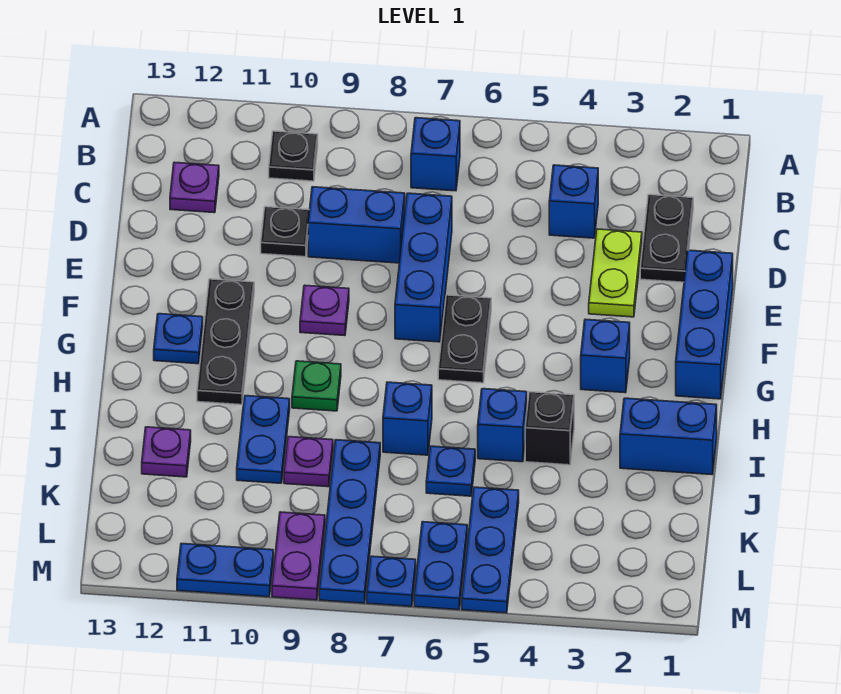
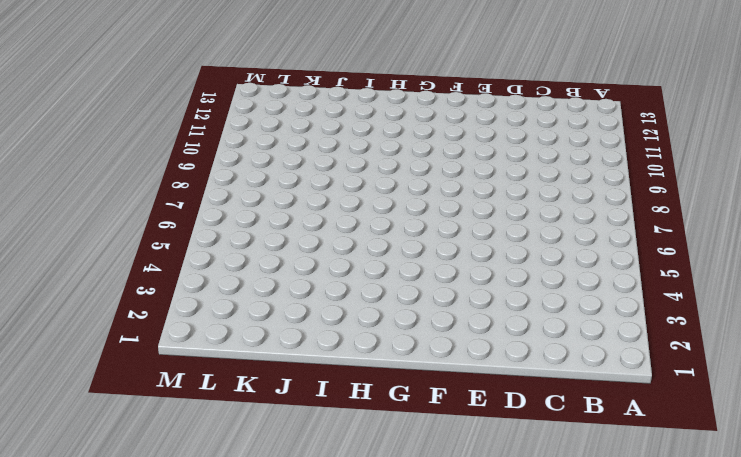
none -> blue 1x1 brick [411,118,460,191]
none -> black 1x1 plate [269,131,318,181]
none -> black 1x2 plate [640,195,693,282]
none -> blue 1x1 brick [549,165,598,238]

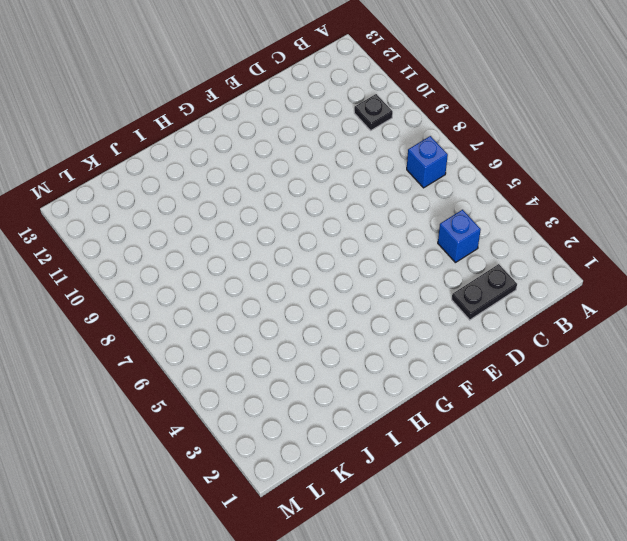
none -> purple 1x1 plate [170,162,219,213]
none -> lime 1x2 plate [589,229,642,317]
none -> blue 1x3 brick [395,193,452,342]
none -> blue 1x2 brick [308,187,405,263]

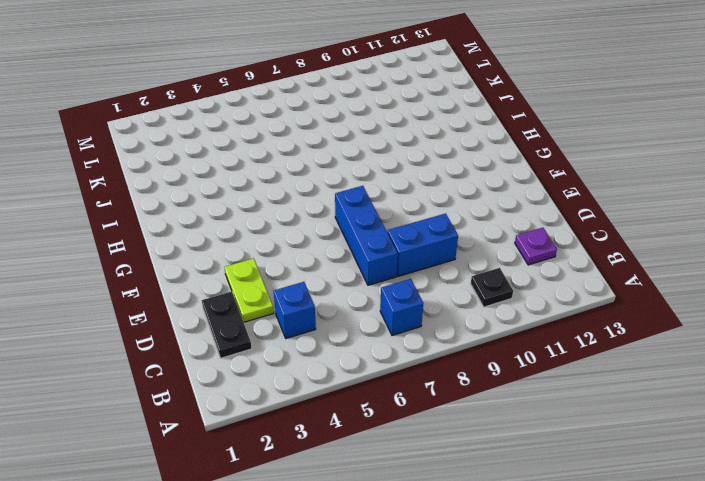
none -> black 1x1 plate [261,207,309,257]
none -> blue 1x3 brick [676,250,733,399]
none -> black 1x2 plate [438,295,491,383]
none -> purple 1x1 plate [300,285,349,336]

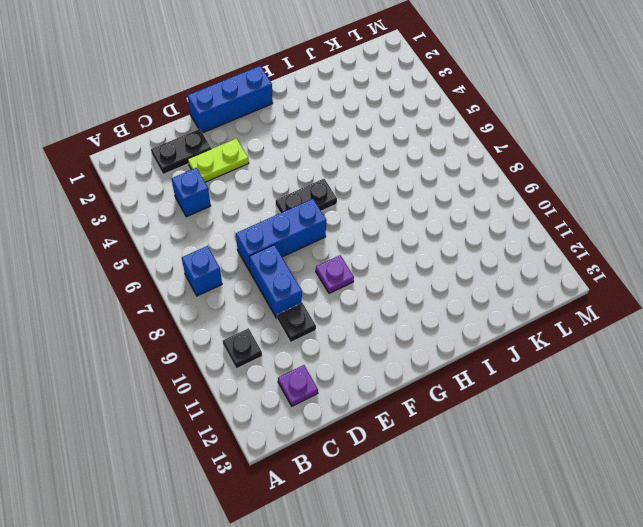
none -> black 1x3 plate [197,279,254,405]
none -> blue 1x1 brick [581,319,630,393]
none -> blue 1x1 plate [154,314,203,364]
none -> green 1x1 plate [292,361,341,411]

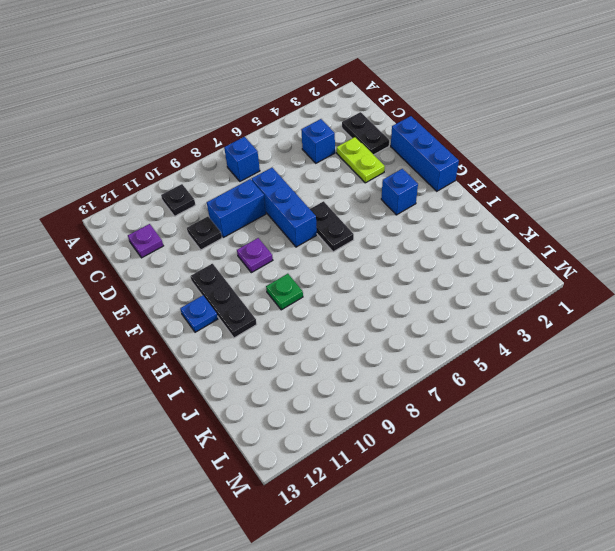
none -> blue 1x2 brick [620,398,717,475]
none -> black 1x1 brick [525,392,574,465]
none -> blue 1x1 brick [478,389,527,462]
none -> blue 1x1 brick [383,382,432,455]

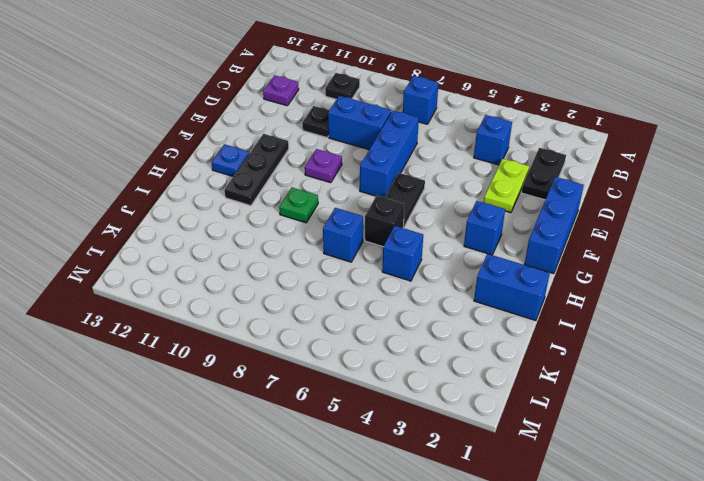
black 1x1 brick [365,196,405,246] -> black 1x1 brick moved to [525,392,574,465]
none -> blue 1x2 plate [237,396,290,483]
none -> blue 1x1 plate [426,446,475,496]
none -> blue 1x4 plate [319,440,380,603]
none -> purple 1x1 plate [284,437,333,487]

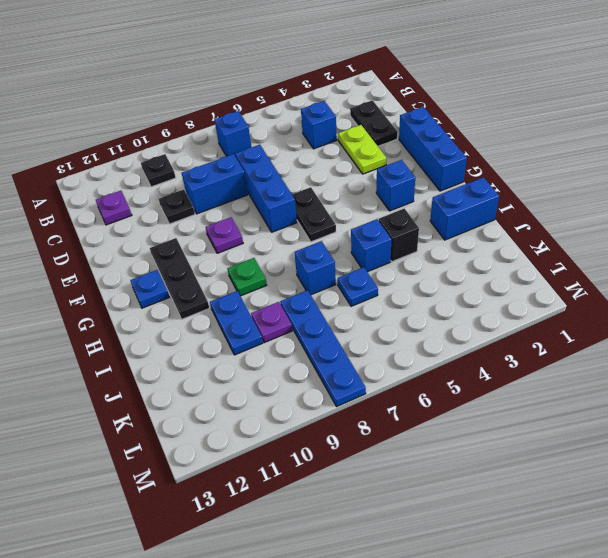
none -> purple 1x1 plate [142,427,191,477]
none -> blue 1x3 plate [462,487,519,613]
none -> blue 1x2 plate [414,522,467,610]
none -> purple 1x2 plate [272,512,325,600]

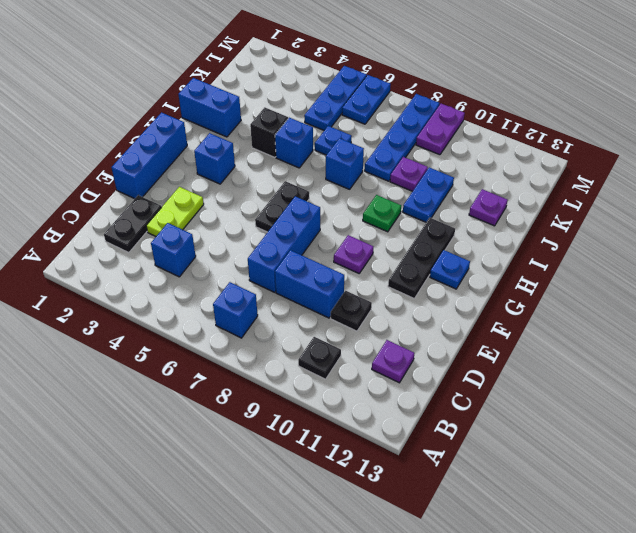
none -> blue 1x1 plate [367,556,416,606]
none -> blue 1x2 plate [177,543,273,597]

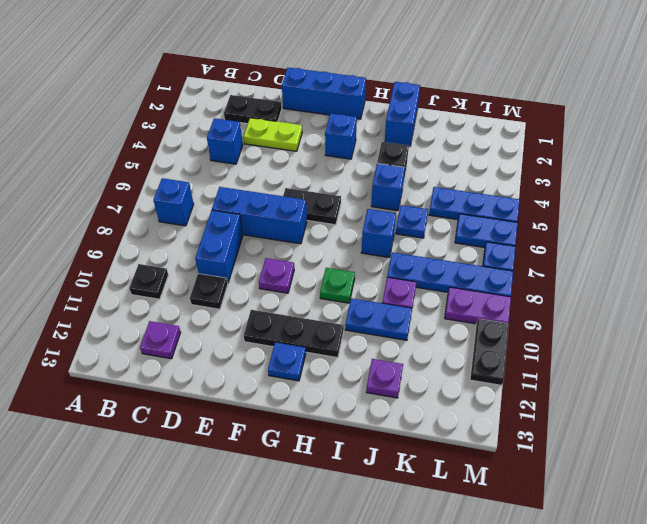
black 1x2 plate [470,319,509,385] -> blue 1x2 plate [177,543,273,597]

